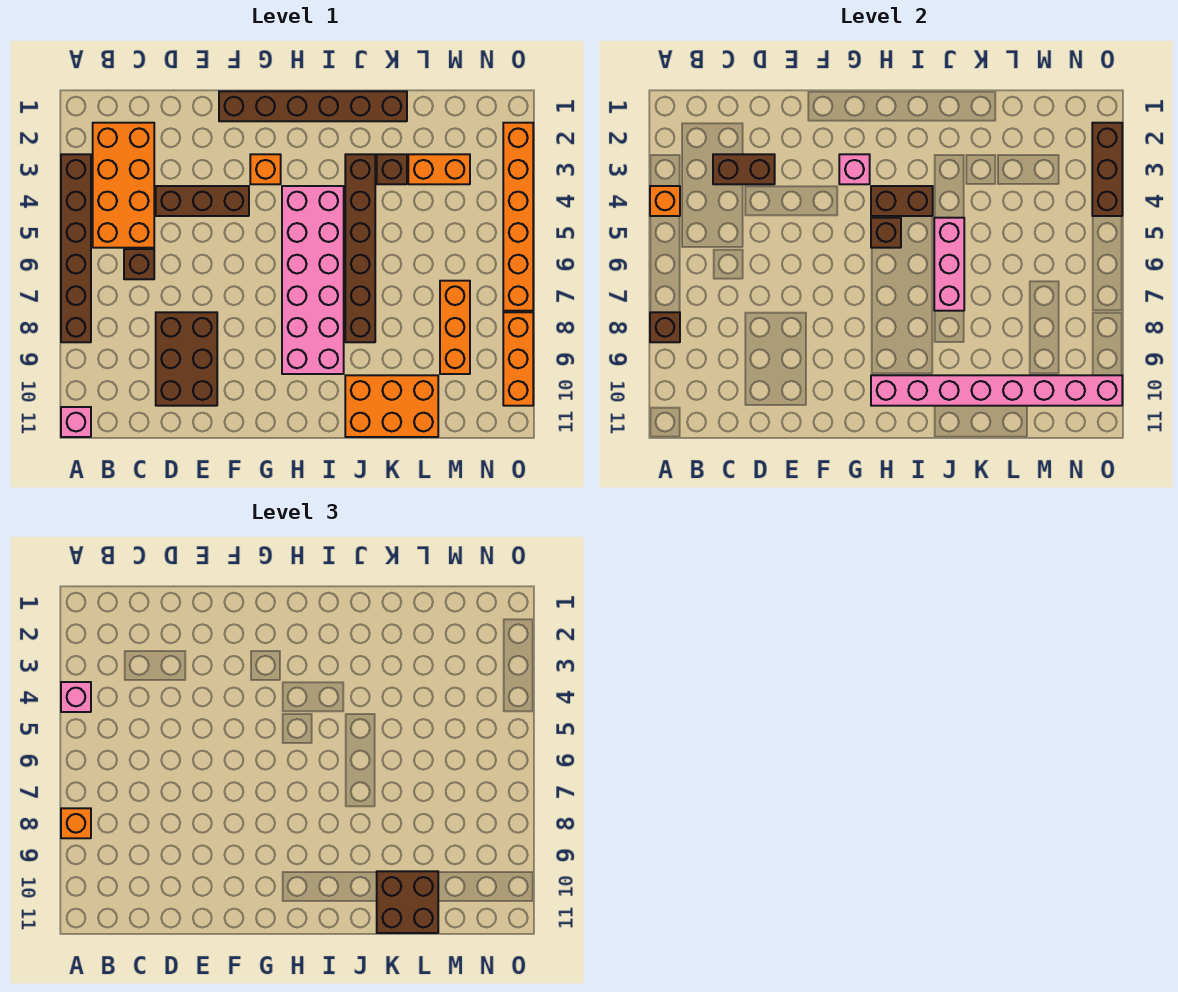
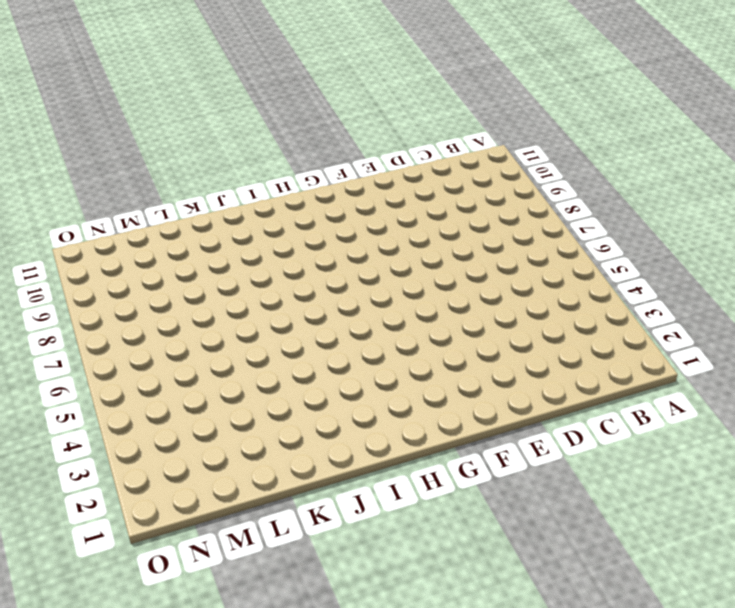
none -> brown 1x6 brick [61,154,91,342]
none -> pink 1x1 brick [61,407,91,437]
none -> orange 2x4 brick [93,123,154,248]

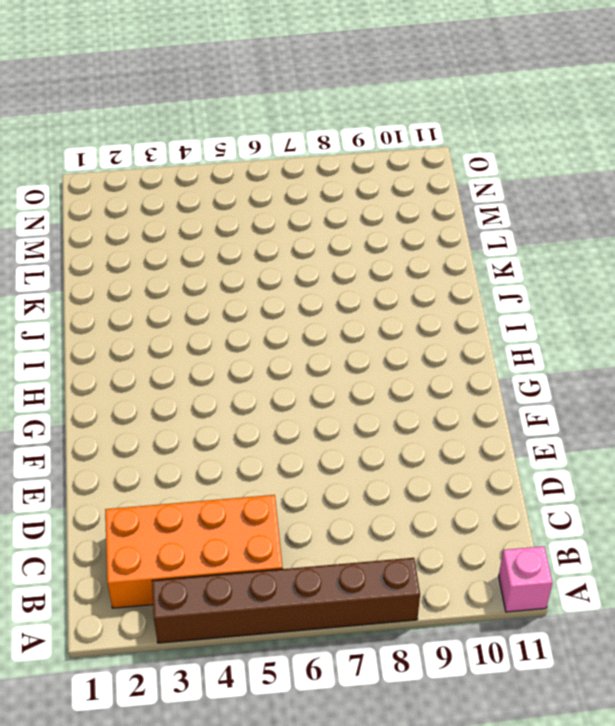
none -> brown 1x1 brick [124,249,154,279]
none -> brown 1x3 brick [156,186,249,216]
none -> brown 2x3 brick [156,312,217,406]

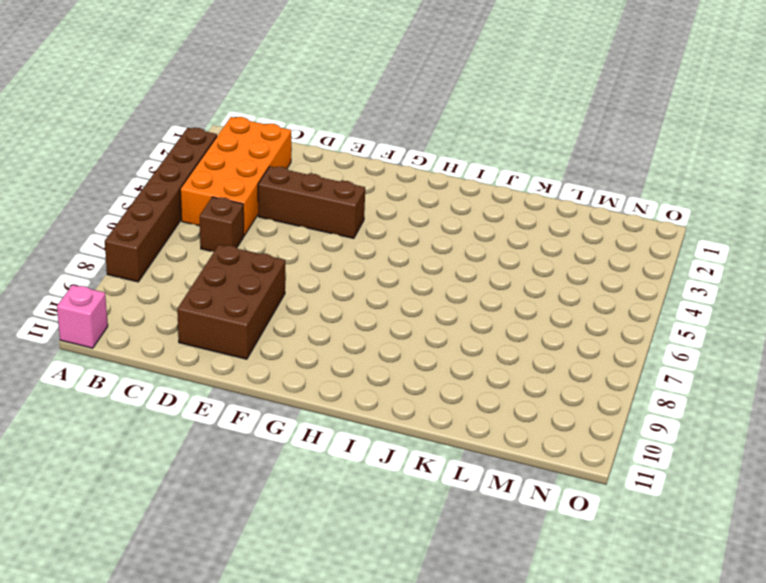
none -> brown 1x6 brick [219,91,407,121]
none -> orange 1x1 brick [250,154,281,184]
none -> pink 2x6 brick [282,186,344,374]

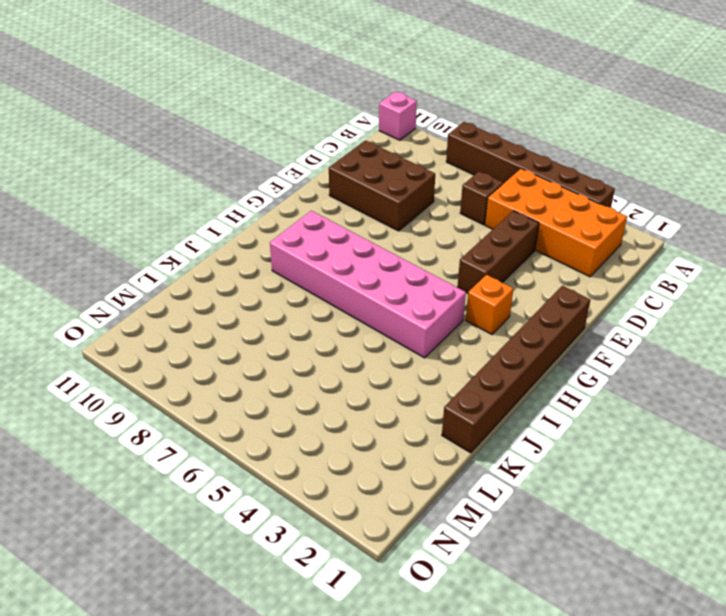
none -> brown 1x6 brick [345,154,375,342]
none -> orange 2x3 brick [345,375,438,437]
none -> brown 1x1 brick [377,154,407,184]

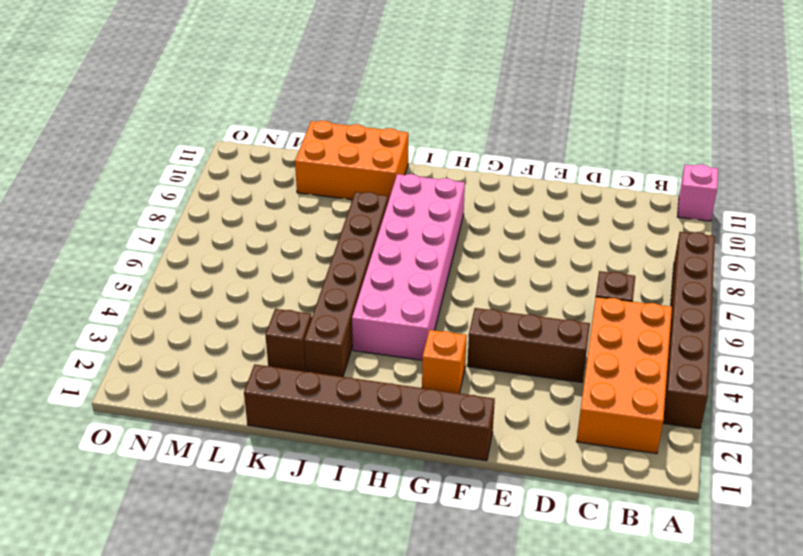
none -> brown 2x3 brick [156,312,217,406]
none -> orange 1x2 brick [408,154,470,184]
none -> orange 1x3 brick [440,281,470,374]

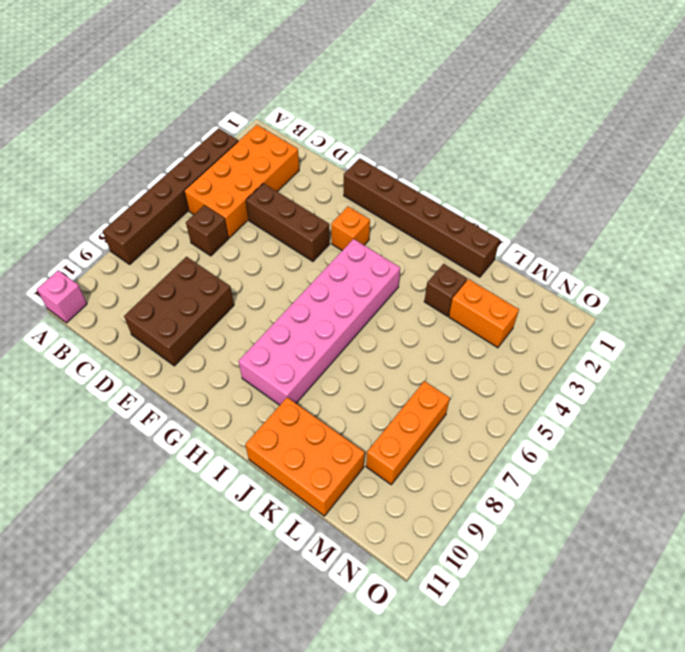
none -> brown 1x6 brick [345,154,375,342]
none -> orange 1x6 brick [503,123,533,311]
none -> orange 1x3 brick [503,312,533,406]

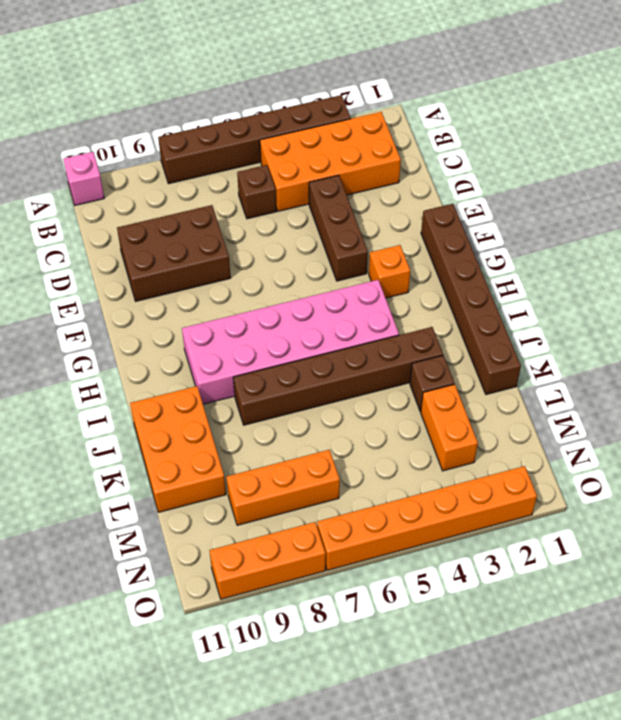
none -> orange 1x1 brick [650,186,680,216]
none -> brown 1x1 brick [650,312,680,342]
none -> brown 1x2 brick [713,154,775,184]

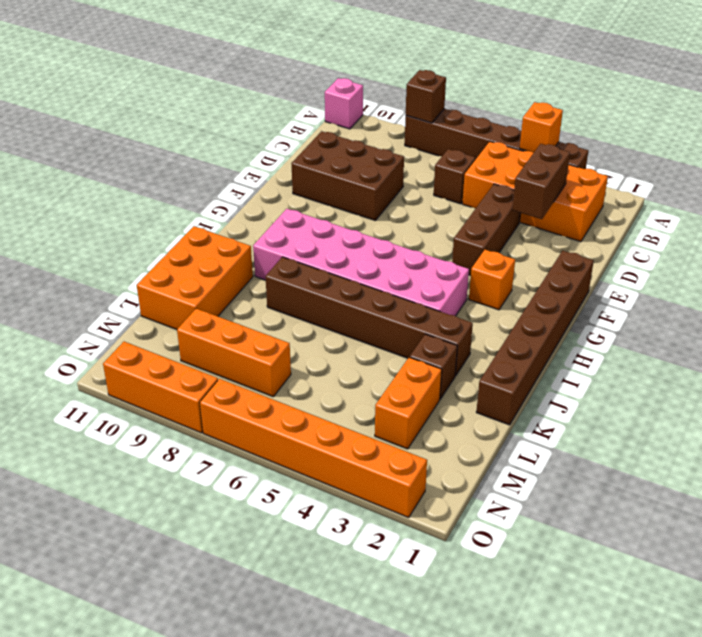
none -> pink 1x1 brick [839,154,870,184]
none -> brown 1x2 brick [871,186,933,216]
none -> brown 1x1 brick [871,218,901,248]

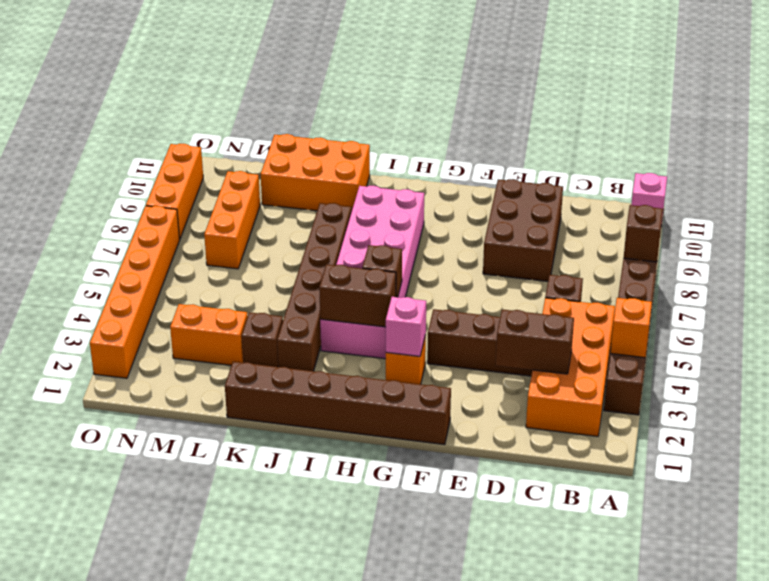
none -> pink 1x8 brick [871,375,1122,406]
none -> pink 1x3 brick [934,218,964,311]
none -> brown 1x3 brick [1092,123,1122,216]

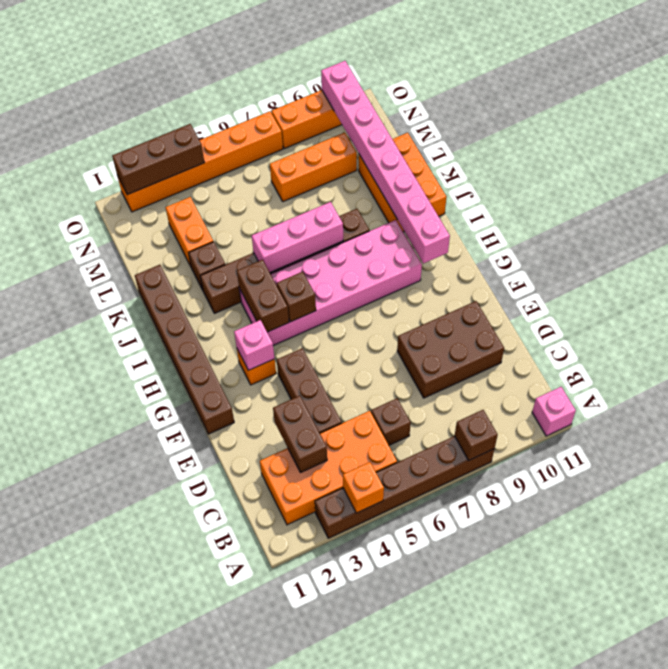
none -> pink 1x1 brick [61,682,91,712]
none -> orange 1x1 brick [61,808,91,838]
none -> brown 2x2 brick [377,871,438,933]

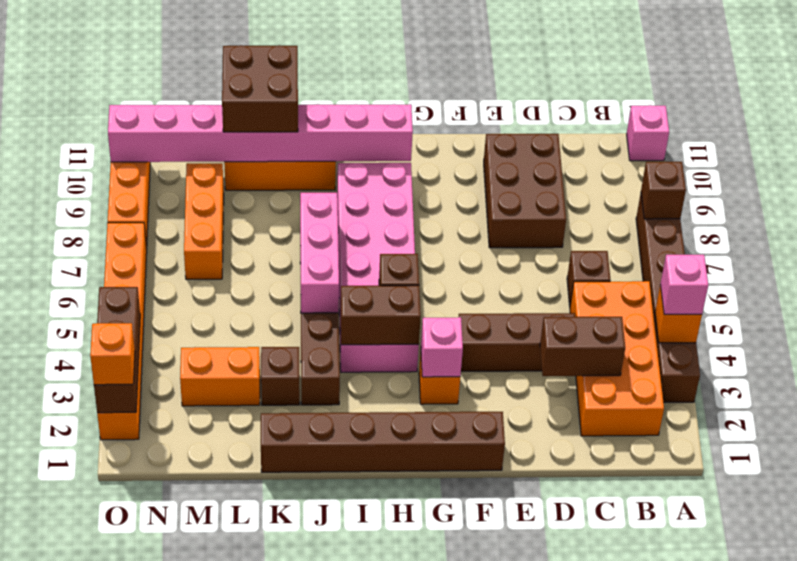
orange 1x1 brick [90,323,135,385] -> orange 1x1 brick moved to [61,808,91,838]

